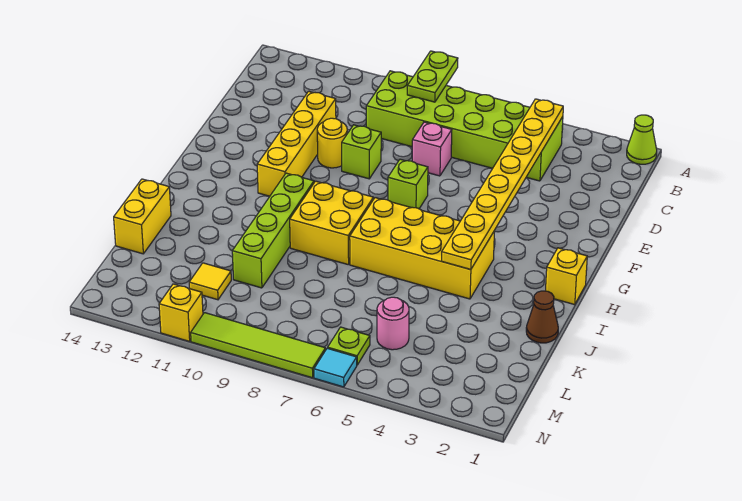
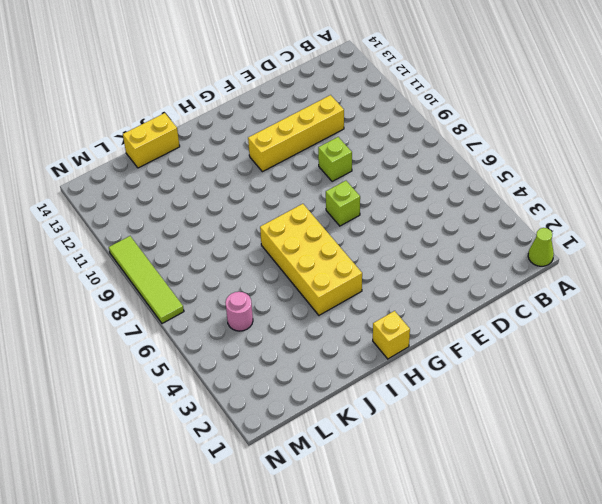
none -> lime 2x6 brick [366,71,563,181]
none -> pink 1x1 brick [412,122,452,176]
none -> yellow 1x1 round brick [317,118,347,168]

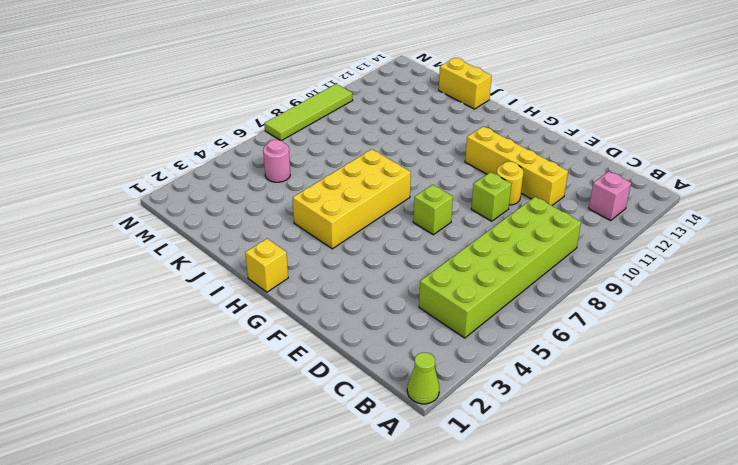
pink 1x1 brick [589,171,631,221] -> pink 1x1 brick moved to [412,122,452,176]
none -> yellow 2x2 brick [290,181,373,265]
none -> lime 1x4 brick [232,173,314,288]
none -> brown 1x1 cone [526,291,558,343]

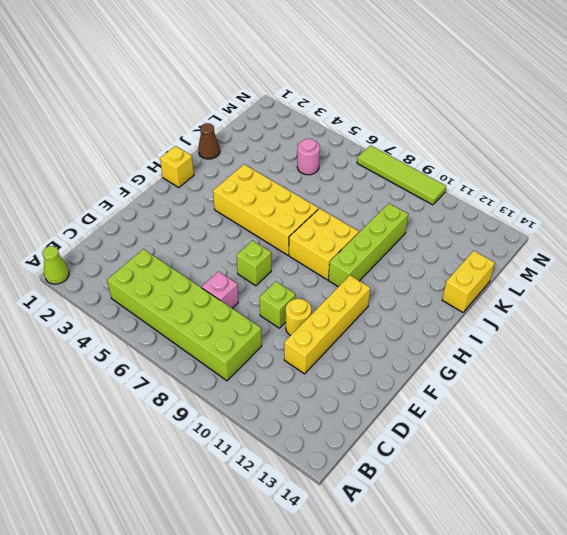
none -> yellow 1x1 tile [189,263,231,300]
none -> lime 1x1 plate [328,327,370,365]
none -> cyan 1x1 tile [314,348,357,387]

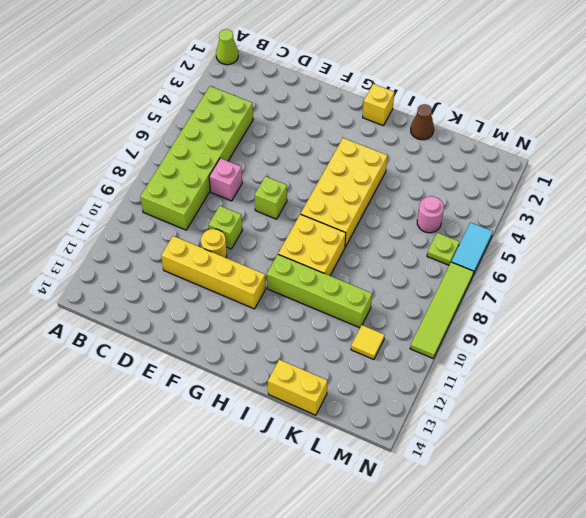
cyan 1x2 tile [451,223,493,274] -> cyan 1x1 tile [314,348,357,387]
none -> yellow 1x1 brick [159,284,203,341]
none -> lime 1x2 plate [407,51,458,102]
none -> yellow 1x8 plate [442,99,563,270]

